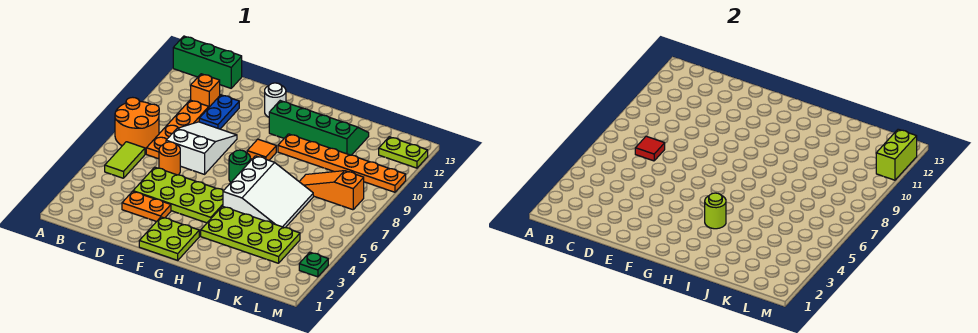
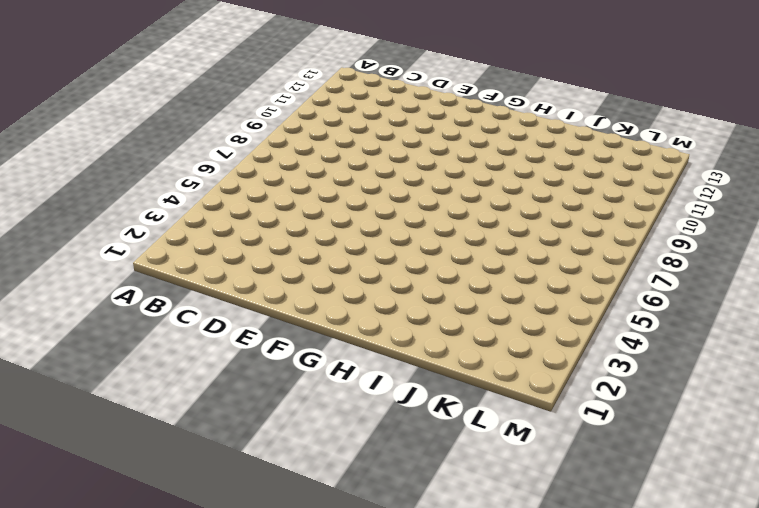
none -> orange 2x2 round brick [115,97,159,148]
none -> green 1x3 brick [173,36,242,88]
none -> lime 1x2 tile [105,142,145,178]

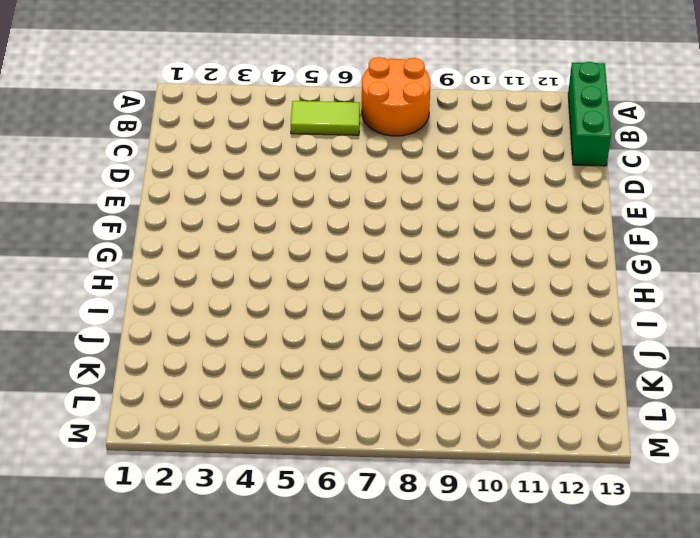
none -> orange 1x4 plate [146,100,209,159]
none -> orange 1x1 brick [191,74,220,107]
none -> orange 1x2 plate [122,191,171,222]

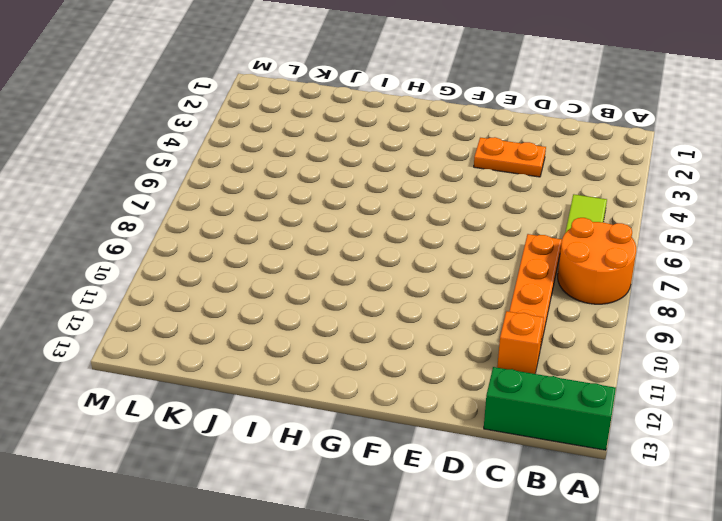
none -> lime 2x4 plate [133,167,224,223]
none -> orange 1x1 round brick [159,142,180,175]
none -> white 2x3 slope [166,122,237,174]

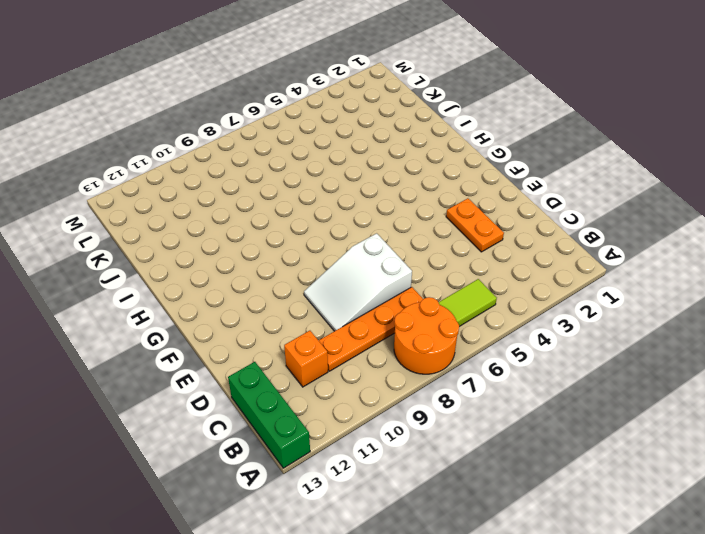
none -> lime 2x4 plate [133,167,224,223]
none -> orange 1x1 round brick [159,142,180,175]
none -> blue 1x2 plate [199,95,239,129]

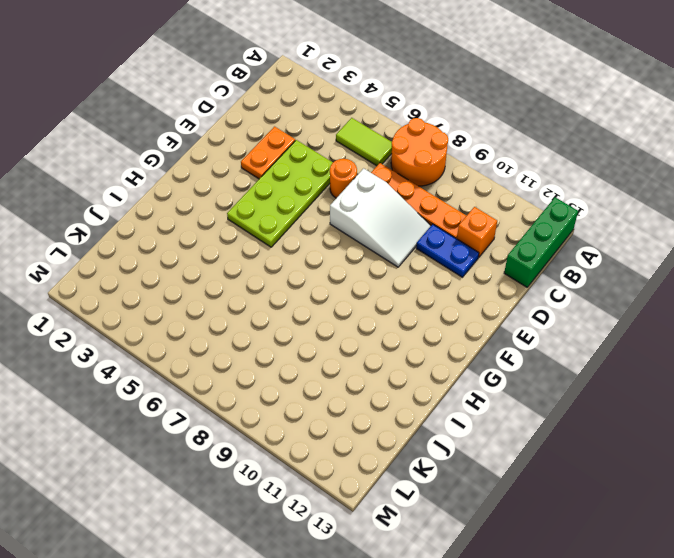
none -> lime 2x2 plate [139,217,199,260]
none -> white 1x1 round brick [265,83,286,117]
none -> green 1x1 round brick [229,150,250,182]

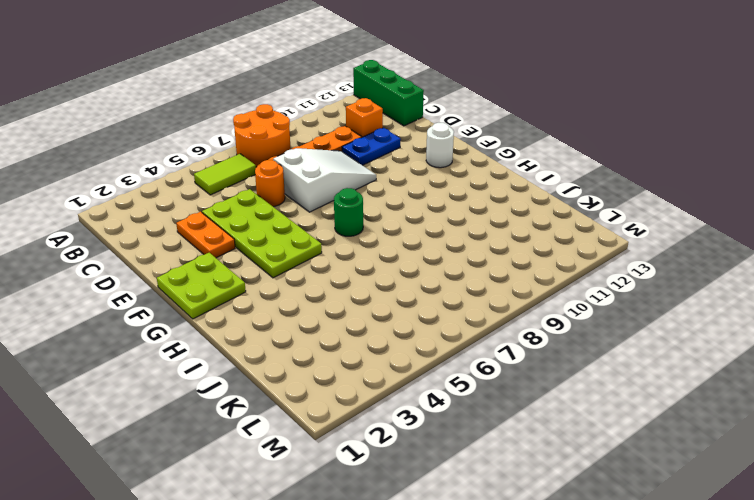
none -> orange 1x1 tile [247,139,276,160]
none -> green 2x4 slope [269,101,369,155]
none -> lime 2x4 plate [201,206,300,263]

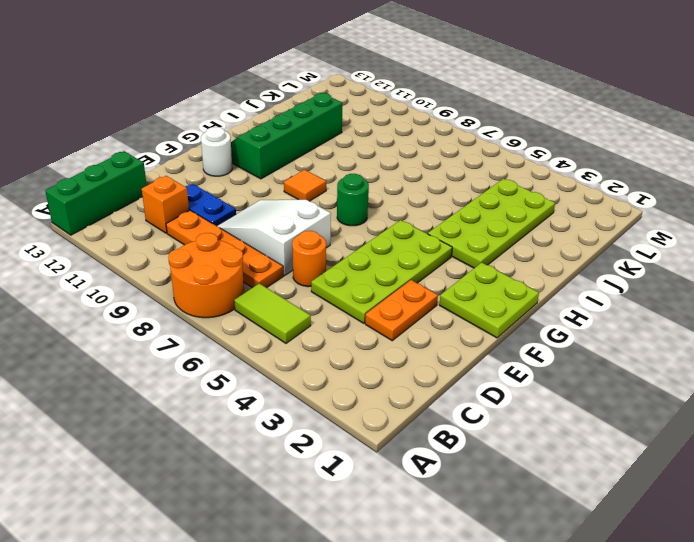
none -> white 3x3 slope [223,156,313,228]
none -> orange 1x6 plate [278,134,406,192]
none -> orange 1x3 slope [299,171,364,210]

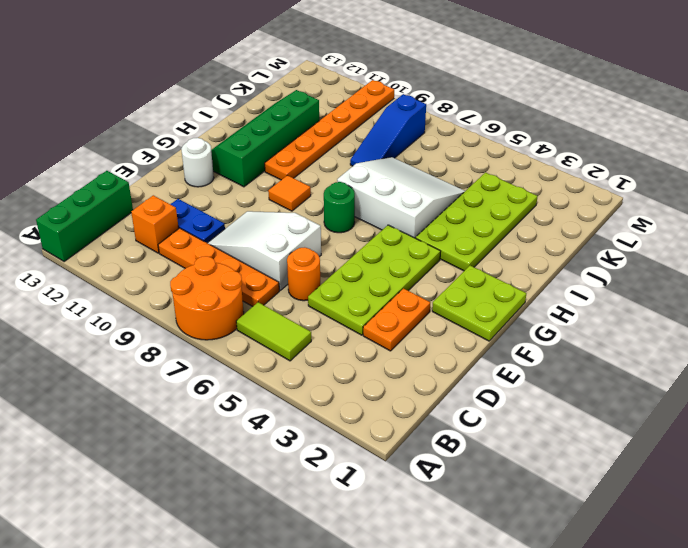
blue 1x3 slope [350,94,426,166] -> orange 1x3 slope [299,171,364,210]
none -> lime 1x2 plate [379,137,428,168]
none -> green 1x1 plate [299,252,328,277]
none -> red 1x1 tile [635,136,665,161]

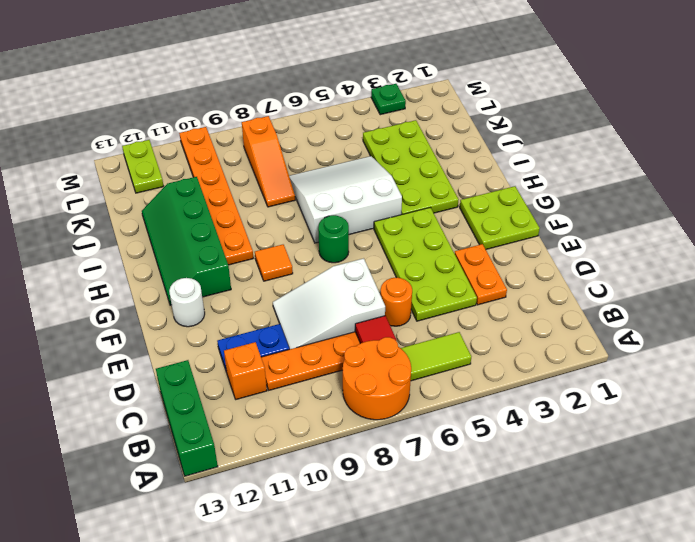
none -> lime 1x1 round brick [705,193,726,229]
none -> lime 1x2 brick [876,129,917,180]

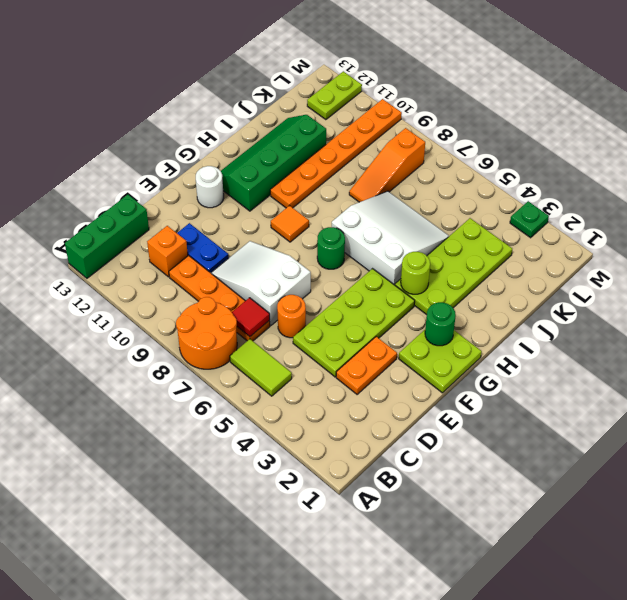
green 1x1 round brick [425,302,456,346] -> none
none -> lime 1x2 brick [876,129,917,180]

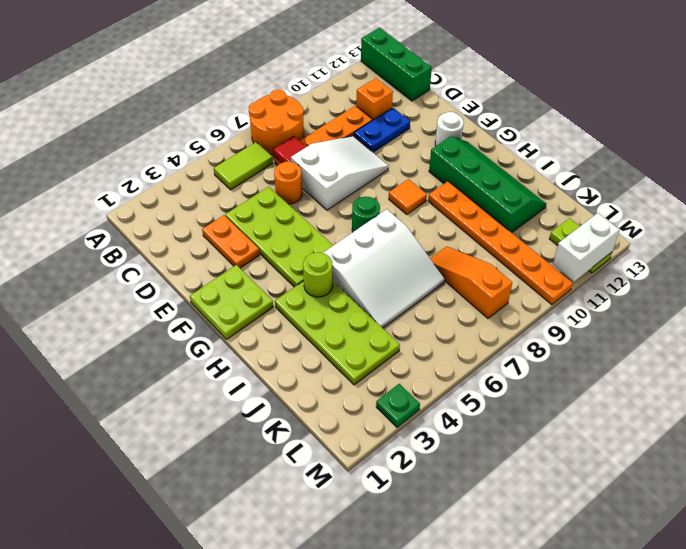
white 1x2 brick [553,213,620,282] -> lime 1x2 brick [876,129,917,180]

